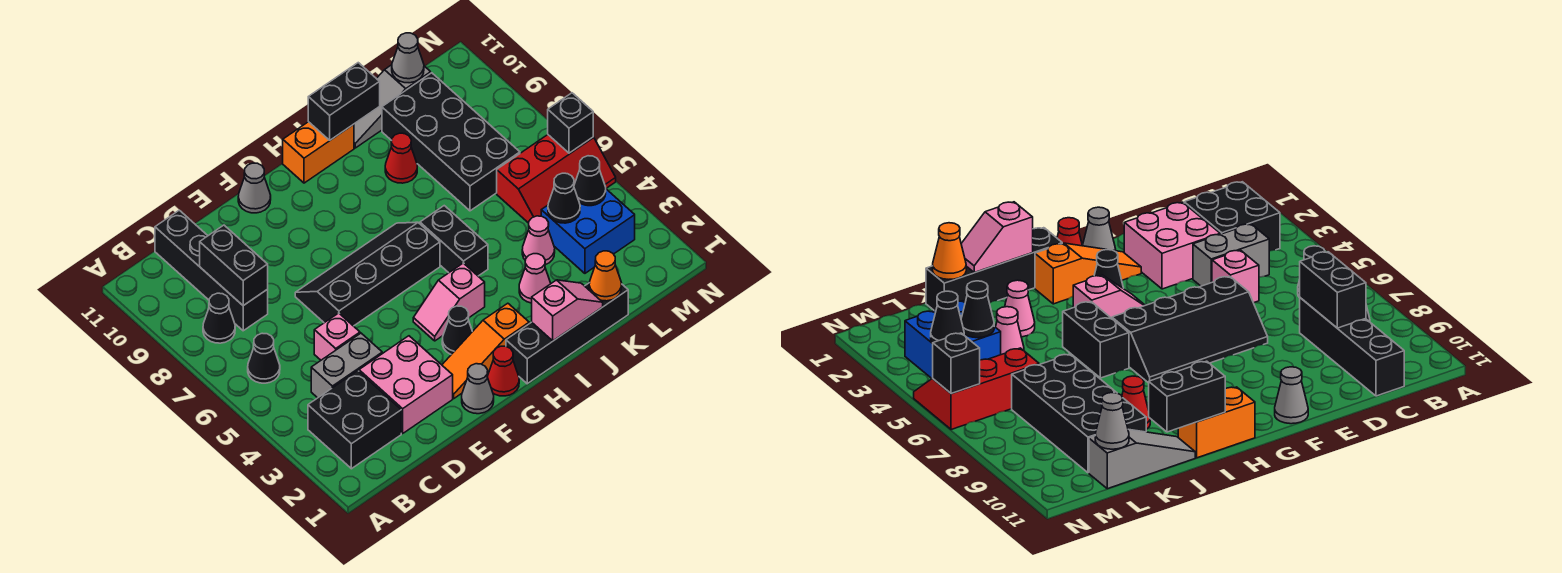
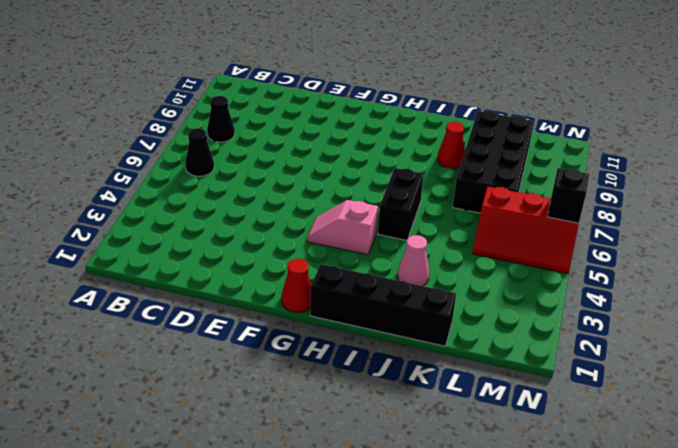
none -> black 2x2 brick [308,371,401,469]
none -> grey 1x2 brick [311,333,382,398]
none -> black 1x4 brick [155,210,268,331]
none -> pink 2x2 brick [359,336,453,433]

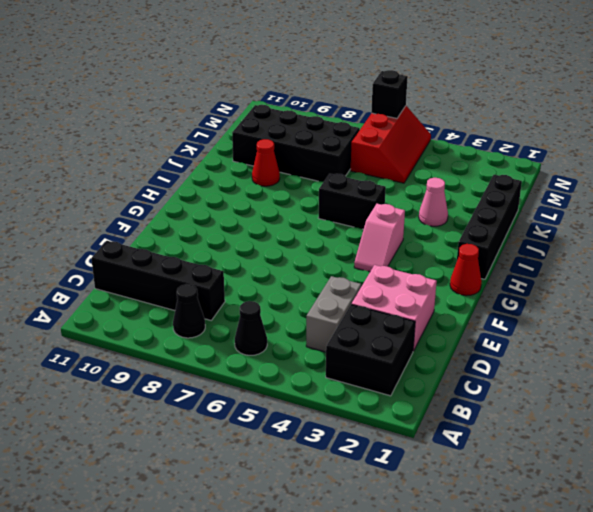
none -> pink 1x1 brick [314,313,360,360]
none -> black 2x4 slope [295,222,440,326]
none -> grey 1x1 cone [462,364,494,414]
none -> orange 1x3 slope [442,303,529,398]

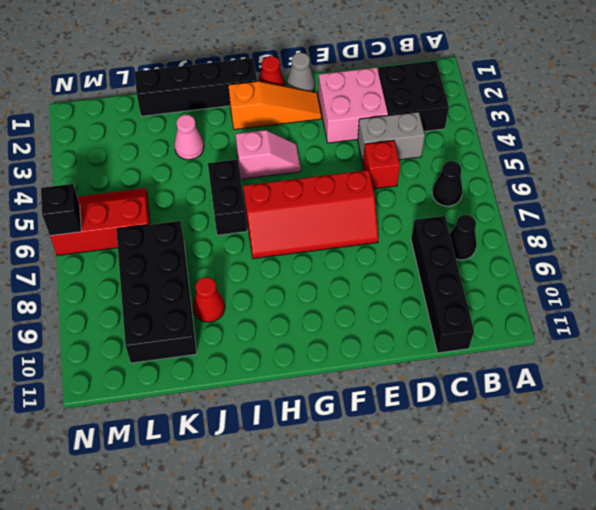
red 1x1 brick [363,141,400,189] -> pink 1x1 brick [314,313,360,360]
red 2x4 slope [243,170,378,259] -> black 2x4 slope [295,222,440,326]
none -> grey 1x1 cone [238,163,271,213]
none -> black 1x1 cone [442,306,472,354]
none -> orange 1x2 brick [283,122,354,183]
none -> grey 1x3 slope [354,65,431,148]

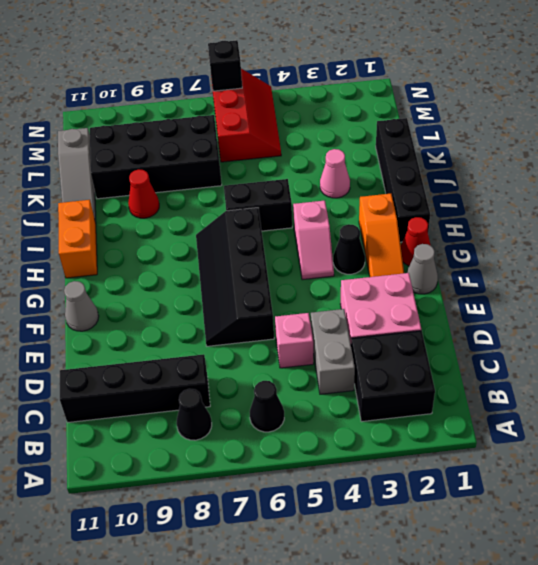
none -> pink 1x1 cone [522,216,555,265]
none -> blue 2x2 brick [541,189,635,273]
none -> black 1x2 brick [200,225,268,306]
none -> pink 1x2 slope [532,280,603,341]

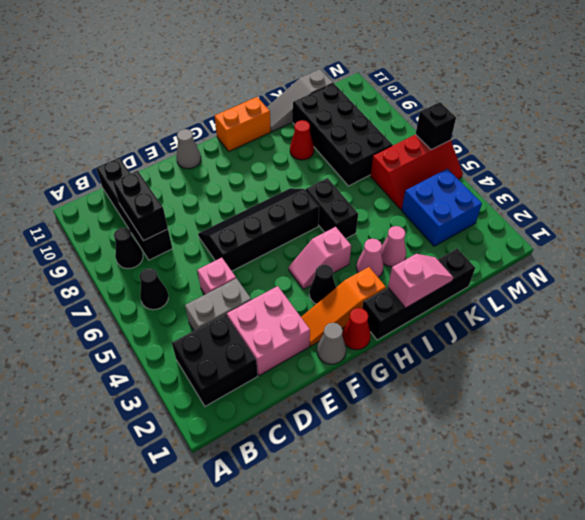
pink 1x1 cone [356,239,384,277] -> pink 1x1 cone moved to [522,216,555,265]
none -> black 1x2 brick [308,63,380,140]
none -> orange 1x1 cone [589,251,622,301]
none -> black 1x1 cone [548,173,580,223]
none -> grey 1x1 cone [392,33,424,83]

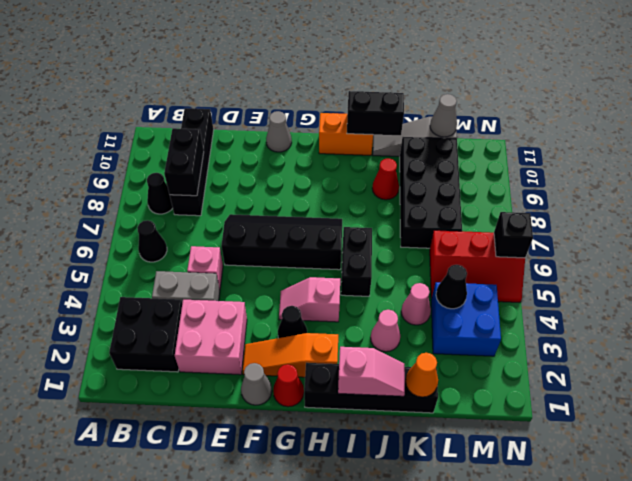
none -> black 1x1 cone [574,156,606,206]

